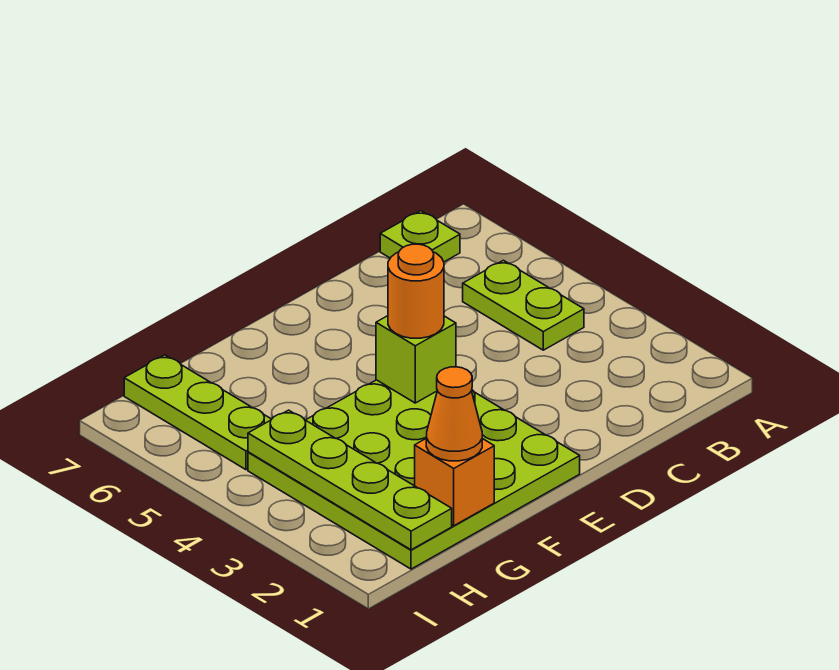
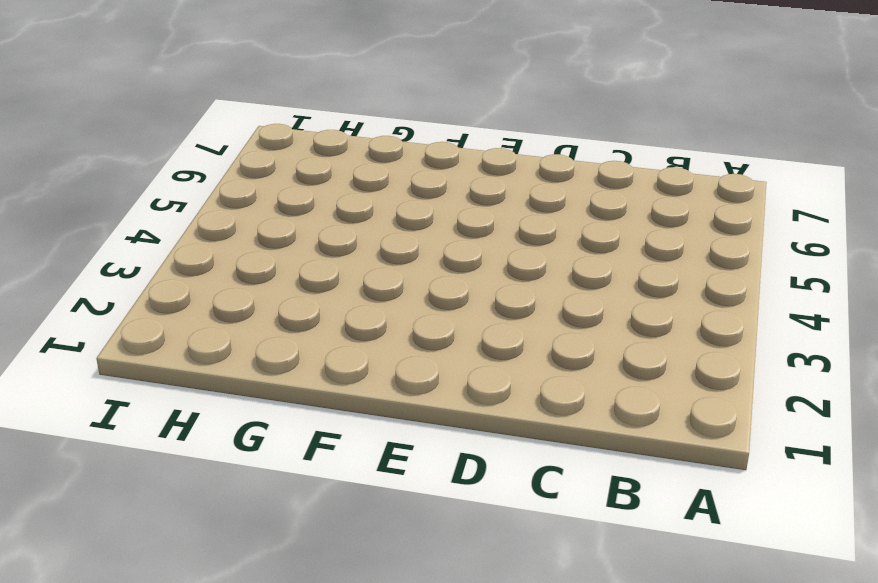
none -> lime 1x2 plate [463,260,584,350]
none -> lime 1x1 plate [380,211,460,262]

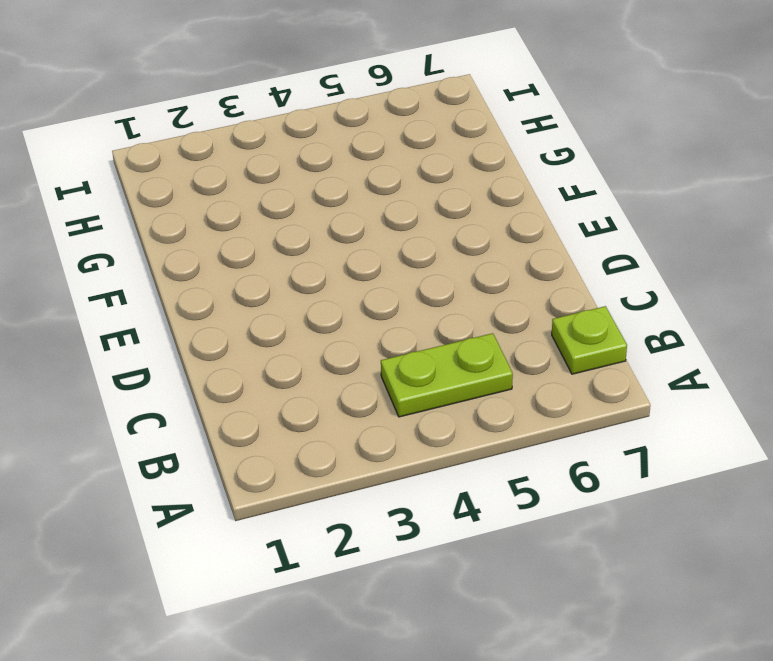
none -> lime 4x4 plate [248,380,580,569]
none -> lime 1x3 plate [124,355,272,470]

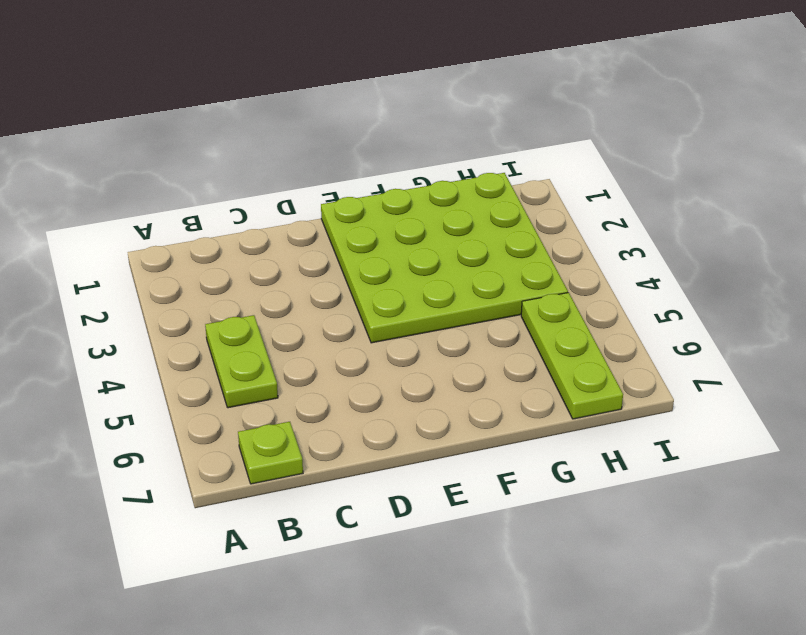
none -> lime 1x1 brick [376,316,456,403]
none -> orange 1x1 brick [415,439,494,526]

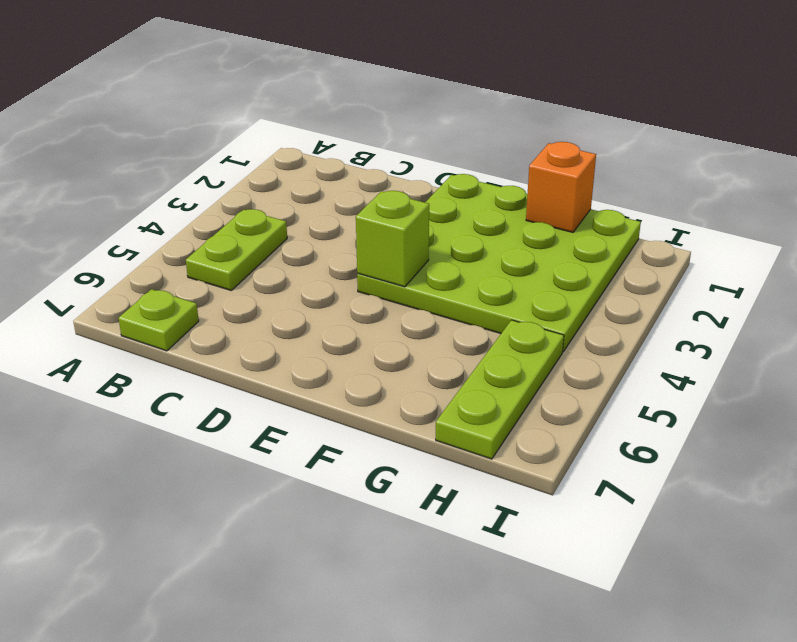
none -> lime 1x4 plate [248,410,452,550]
none -> orange 1x1 round brick [388,244,444,338]

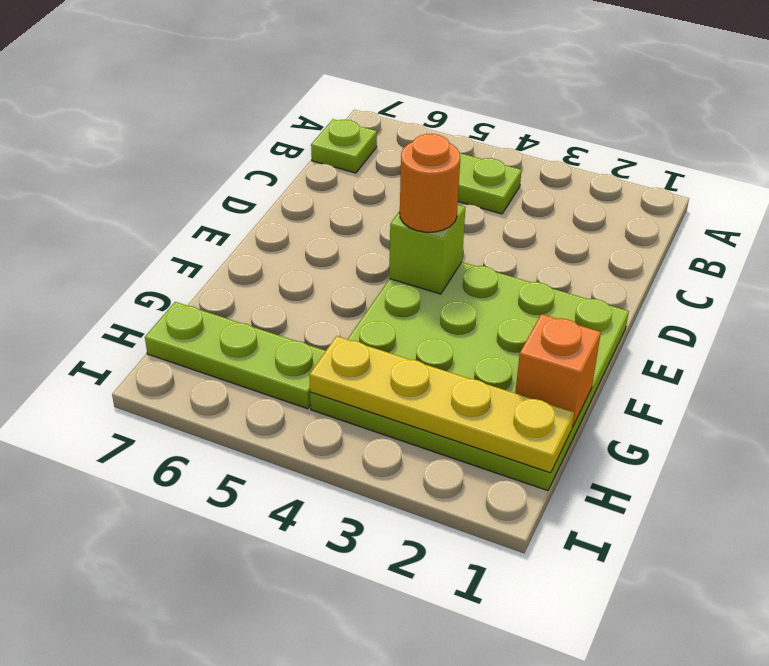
yellow 1x4 plate [309,336,574,473] -> lime 1x4 plate [248,410,452,550]
none -> orange 1x1 cone [426,367,482,461]

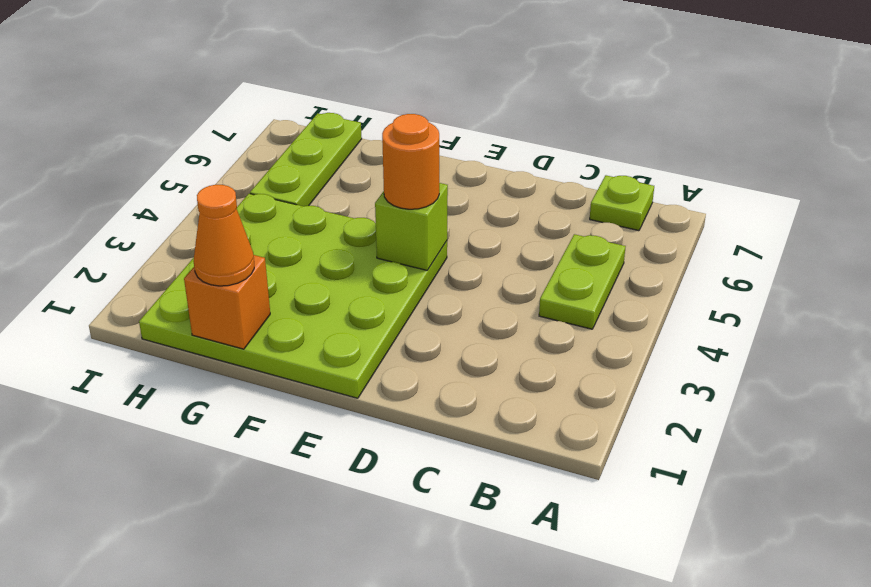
none -> lime 1x4 plate [248,410,452,550]

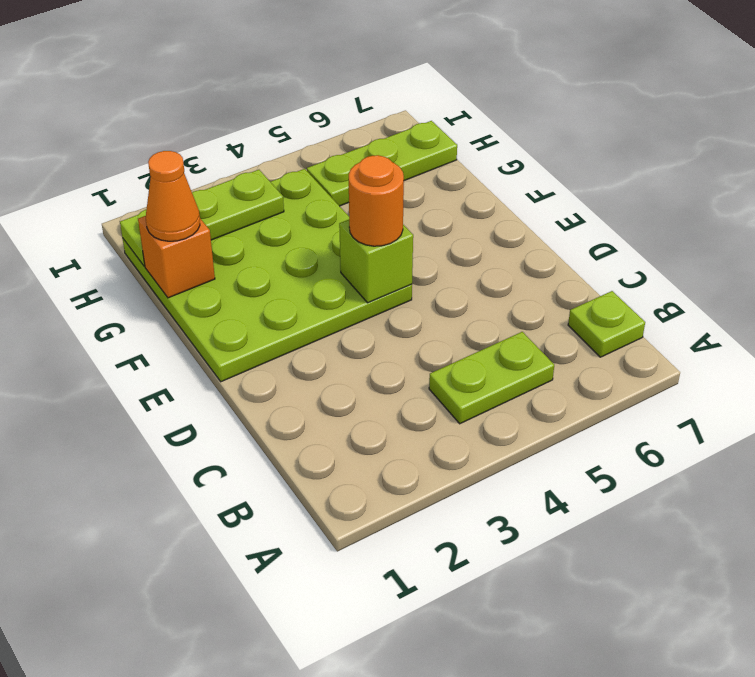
lime 1x3 plate [120,170,284,266] -> lime 1x4 plate [248,410,452,550]

